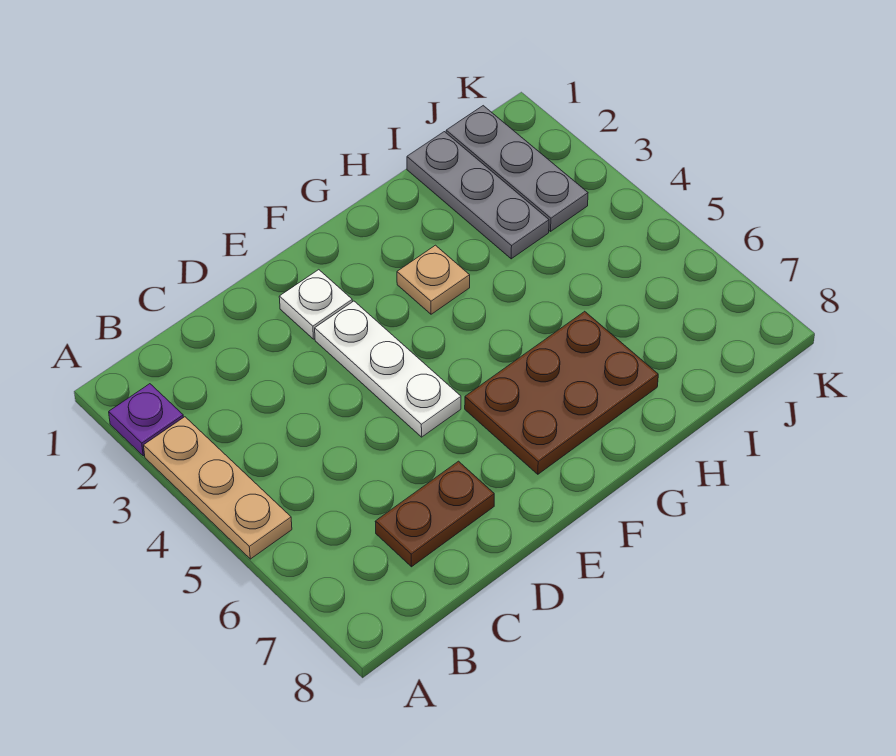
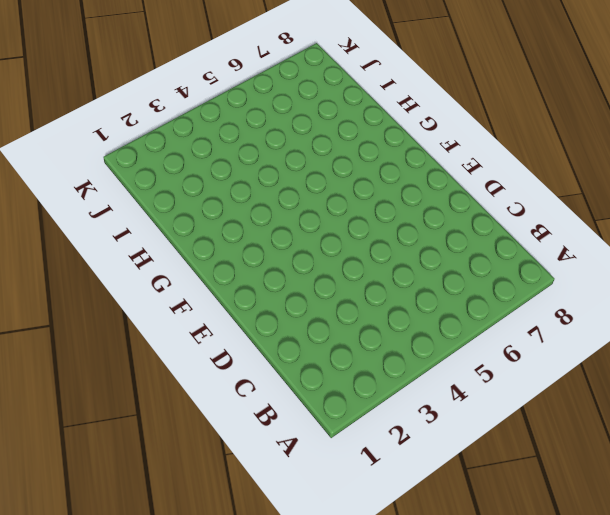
none -> purple 1x1 plate [109,384,184,456]
none -> tan 1x3 plate [144,417,292,559]

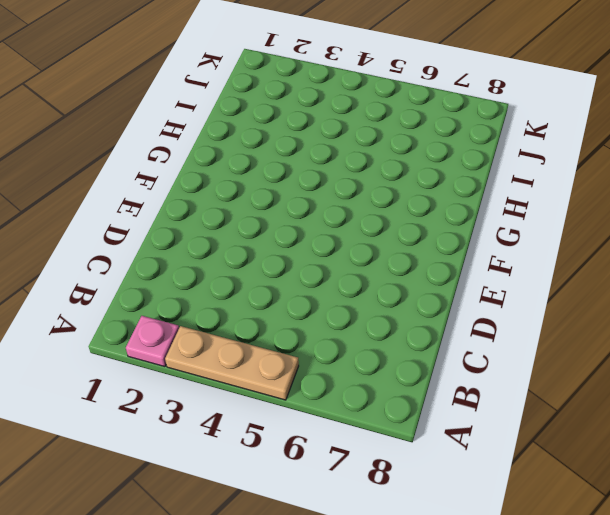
pink 1x1 plate [126,316,179,367] -> purple 1x1 plate [109,384,184,456]
none -> brown 1x2 plate [375,461,494,567]
none -> white 1x1 plate [279,270,352,339]

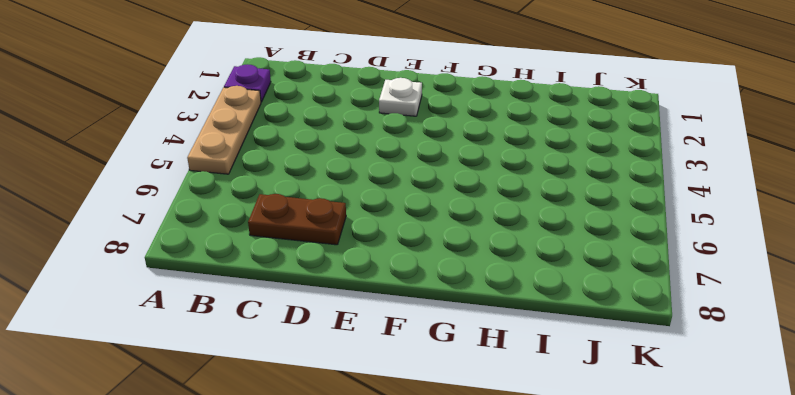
none -> white 1x3 plate [315,301,461,437]
none -> brown 2x3 plate [465,311,658,474]

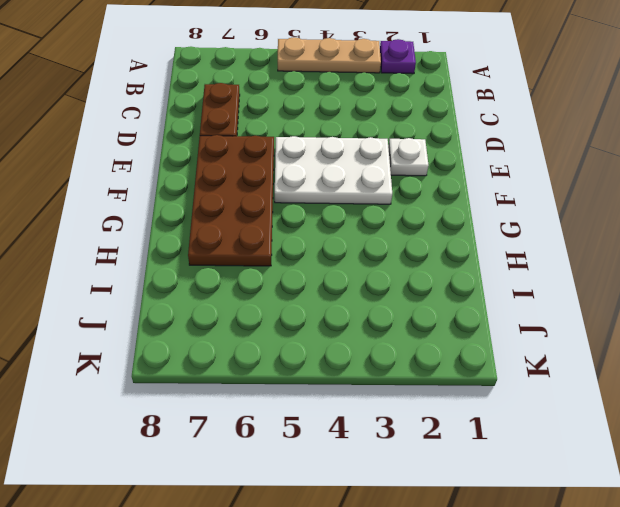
white 2x3 plate [275,136,392,204] -> white 1x3 plate [315,301,461,437]
brown 2x4 plate [188,135,274,266] -> brown 2x3 plate [465,311,658,474]
none -> tan 1x1 plate [397,245,470,314]
none -> grey 1x3 plate [407,132,549,259]

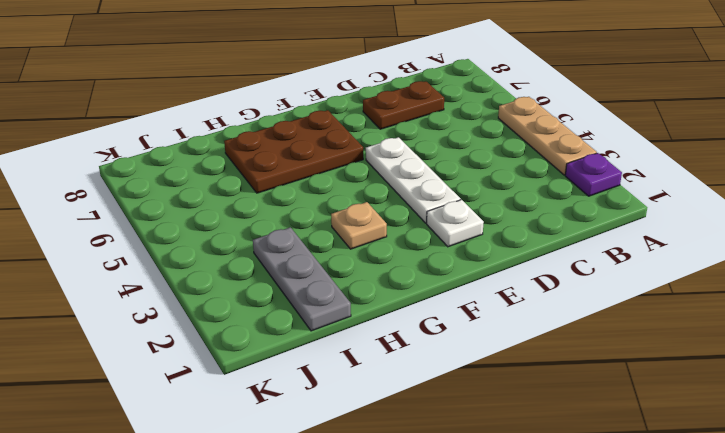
none -> grey 1x3 plate [446,106,588,231]

